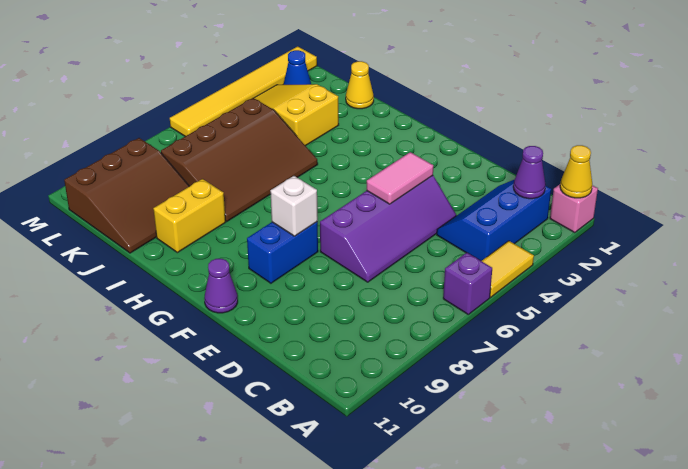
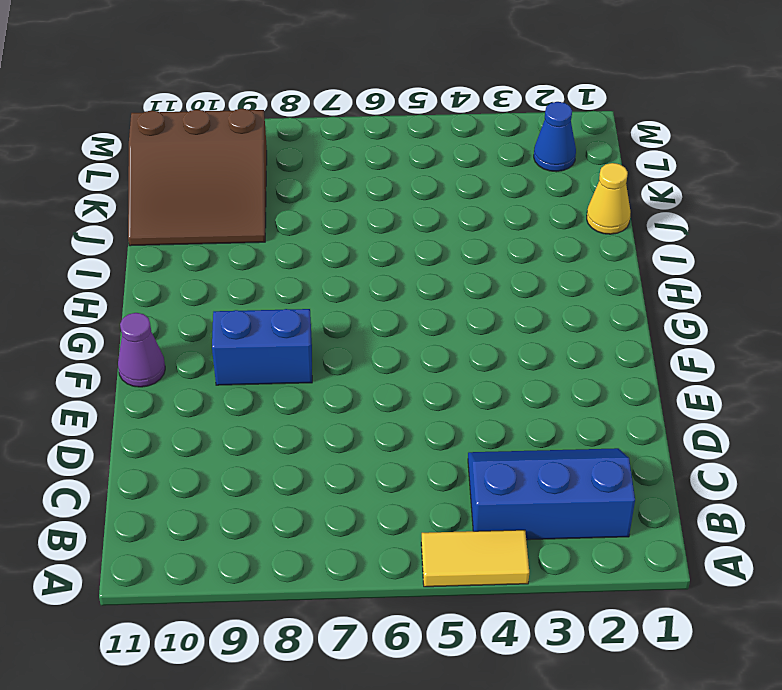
none -> pink 1x1 brick [550,184,598,233]
none -> purple 1x1 brick [443,253,492,314]
none -> purple 2x4 slope [320,176,456,282]

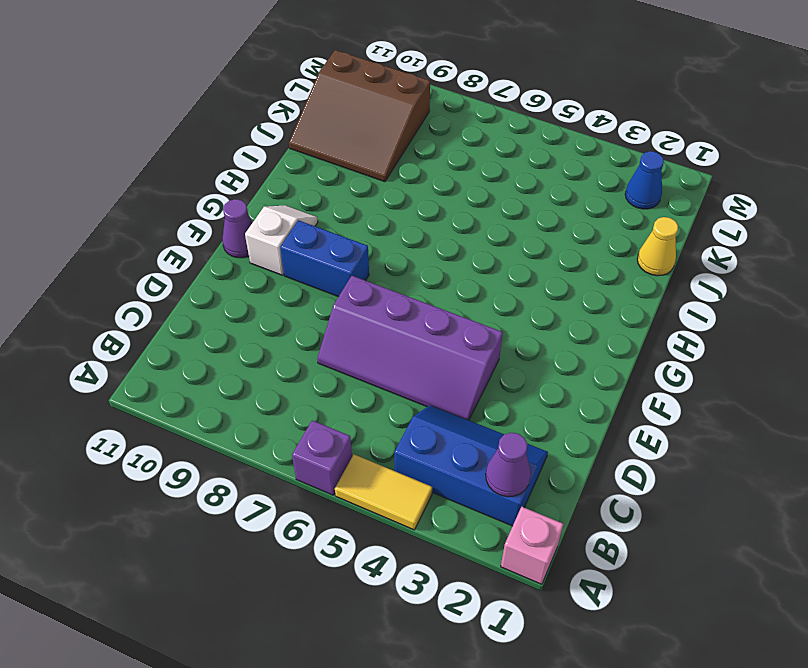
white 1x2 slope [245,205,318,275] -> none
none -> brown 3x4 slope [161,98,318,221]
none -> yellow 1x2 brick [153,179,226,253]
none -> yellow 2x3 slope [254,84,339,146]

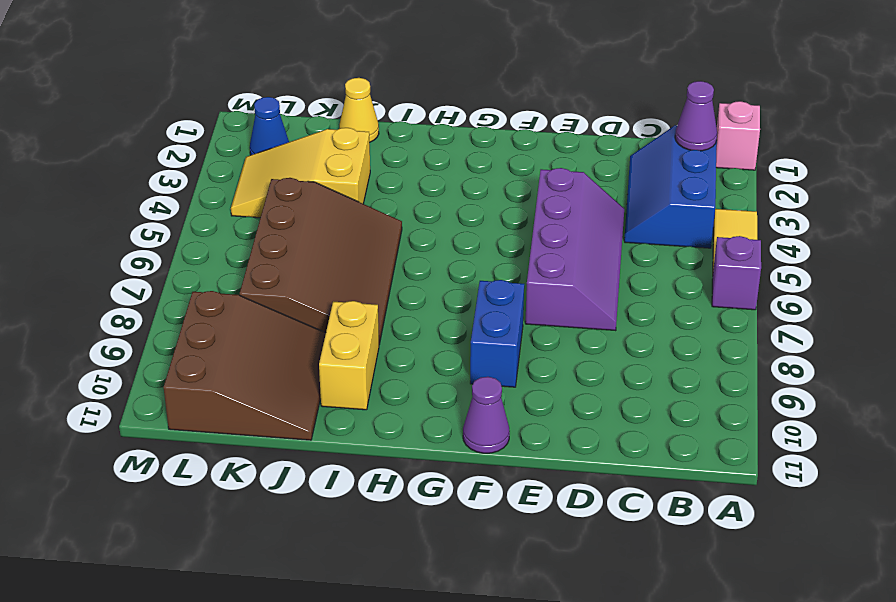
none -> yellow 1x6 tile [170,46,317,136]
none -> yellow 1x1 cone [560,145,592,198]
none -> pink 1x2 tile [367,152,433,204]

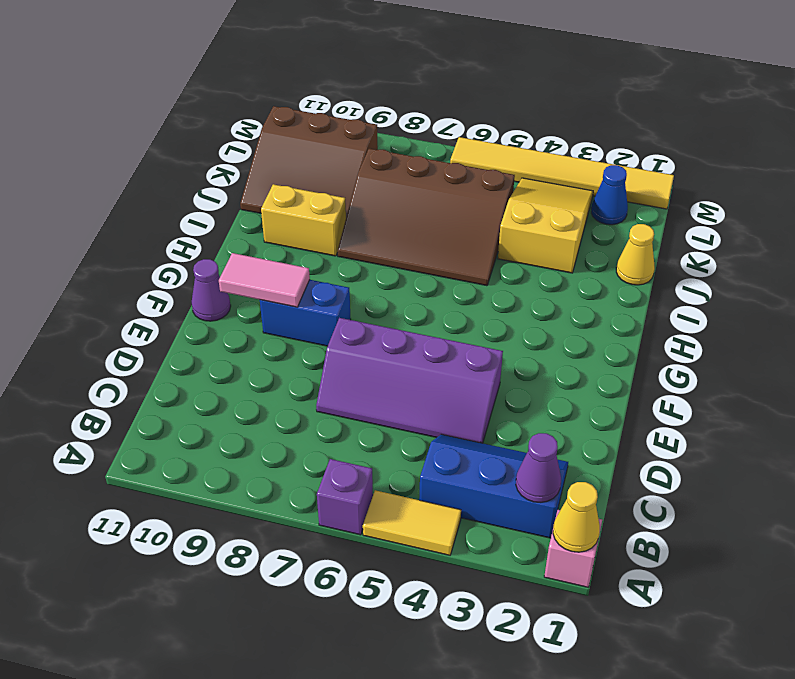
pink 1x2 tile [219,253,310,307] -> pink 1x2 tile moved to [367,152,433,204]
none -> white 1x1 brick [270,176,318,236]

